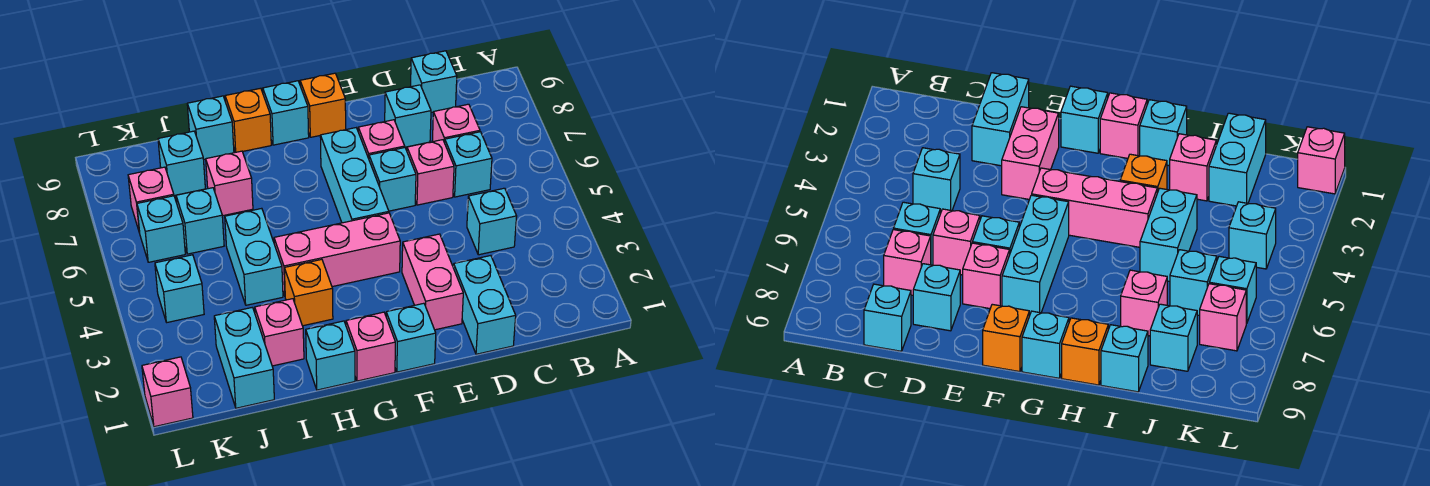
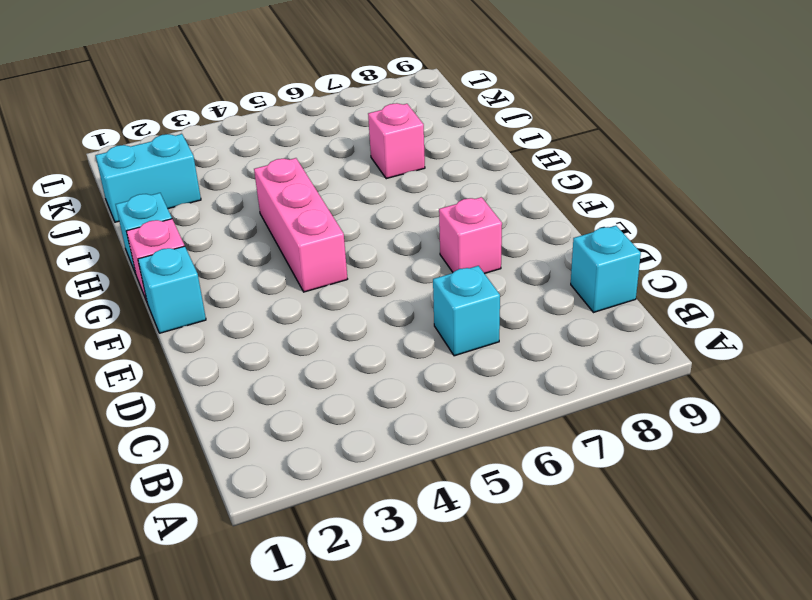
none -> cyan 1x1 brick [467,188,517,255]
none -> pink 1x1 brick [432,104,480,143]
none -> cyan 1x2 brick [453,256,516,354]
none -> pink 1x1 brick [407,140,454,205]

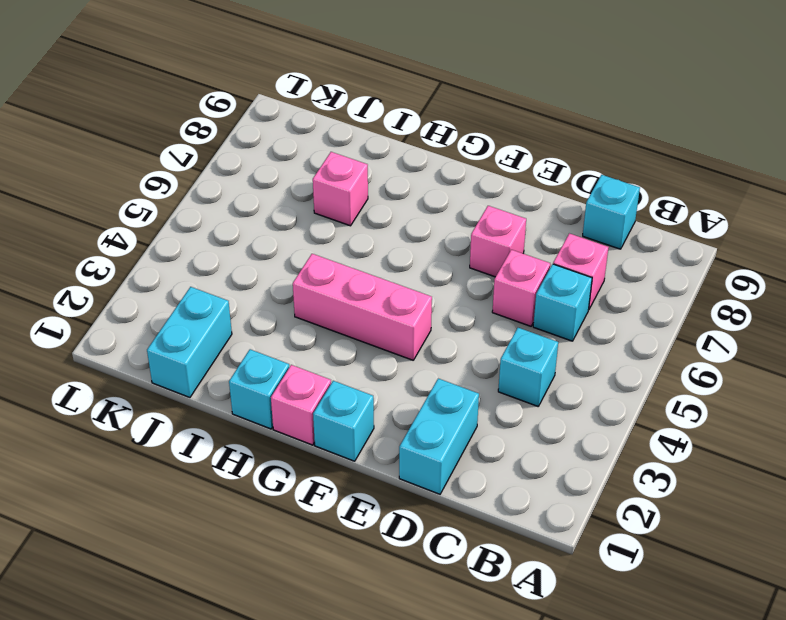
none -> cyan 1x1 brick [385,85,431,147]
none -> pink 1x2 brick [402,234,463,330]
none -> cyan 1x1 brick [369,148,416,211]
none -> cyan 1x3 brick [320,128,389,223]

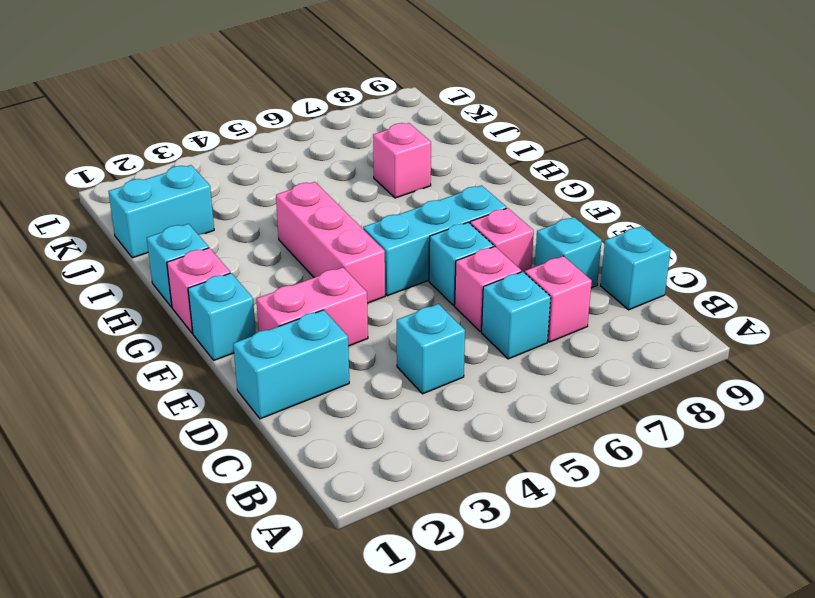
none -> orange 1x1 brick [300,73,346,137]
none -> cyan 1x1 brick [263,81,309,145]
none -> orange 1x1 brick [284,259,333,326]
none -> orange 1x1 brick [225,88,271,152]

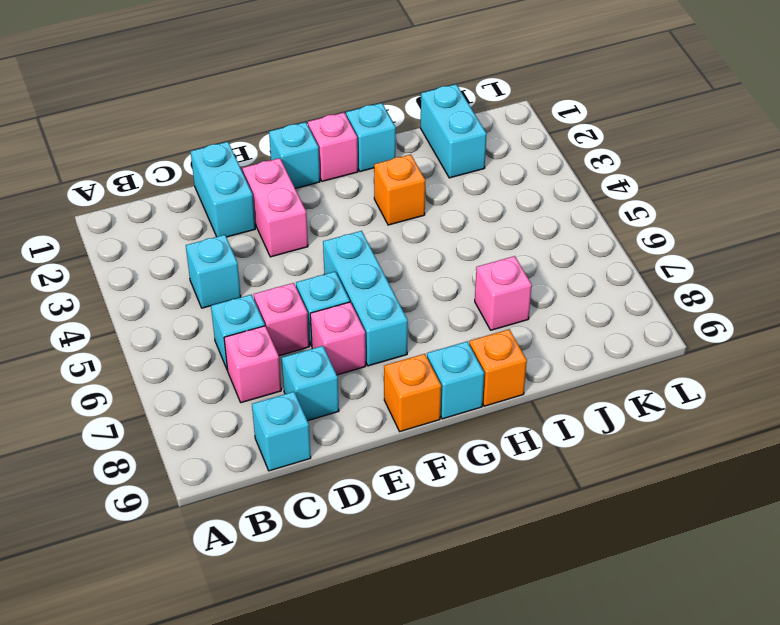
none -> pink 1x3 brick [274,213,400,296]
none -> pink 1x1 brick [255,299,304,366]
none -> cyan 1x2 brick [225,208,283,305]
none -> cyan 1x1 brick [187,96,234,160]

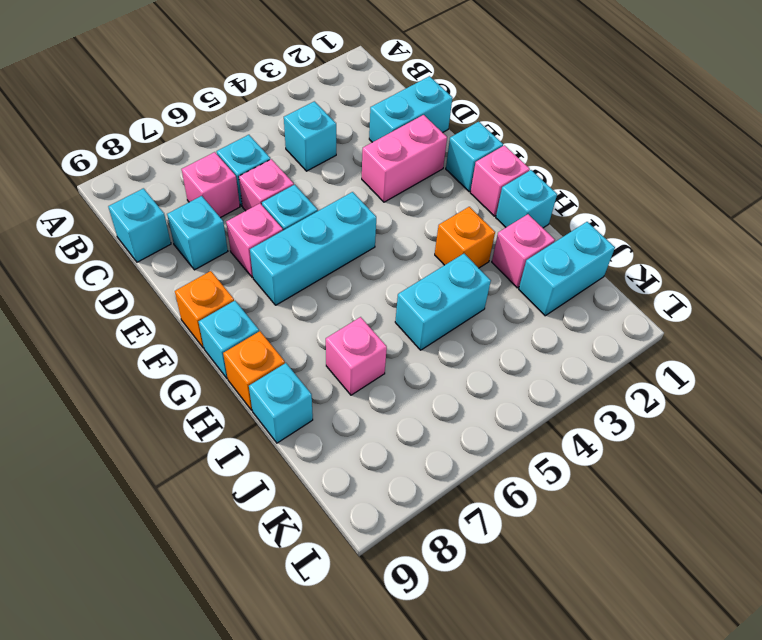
none -> pink 1x3 brick [274,213,400,296]
none -> cyan 1x1 brick [176,188,224,254]
none -> cyan 1x1 brick [158,131,205,195]
none -> cyan 1x1 brick [155,255,204,322]

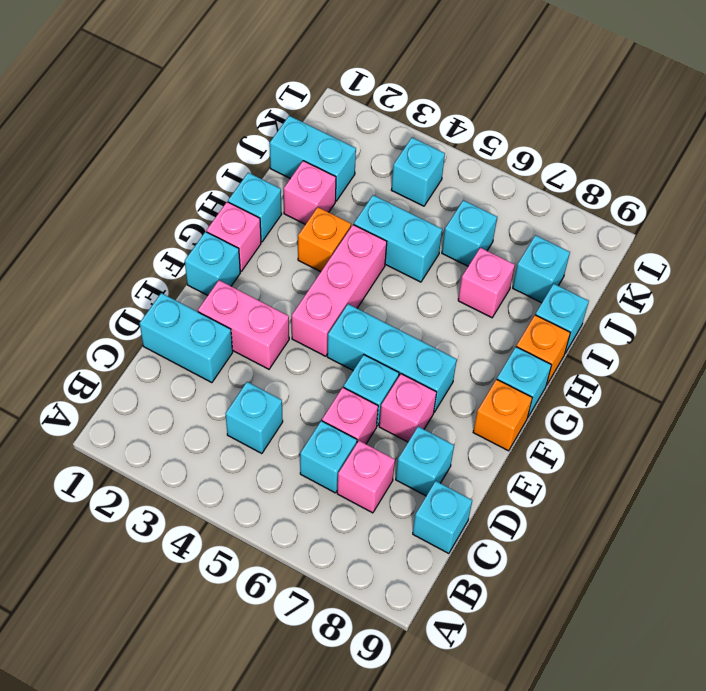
none -> cyan 1x1 brick [137,196,185,262]
none -> pink 1x1 brick [128,167,174,233]
none -> pink 1x1 brick [142,357,193,427]

